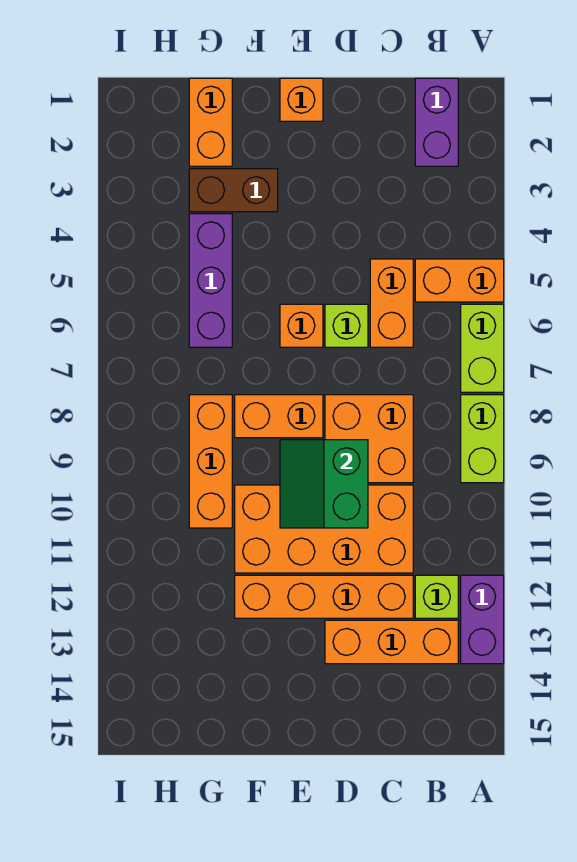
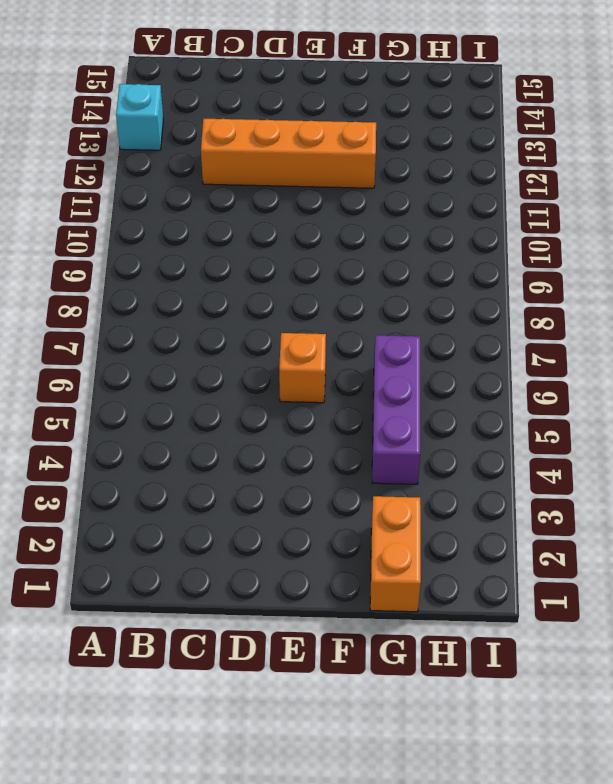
cyan 1x1 brick [116,84,163,150] -> purple 1x2 brick [461,575,504,664]
none -> orange 1x2 brick [415,259,504,302]
none -> lime 1x2 brick [461,304,504,392]
none -> lime 1x2 brick [461,395,504,483]

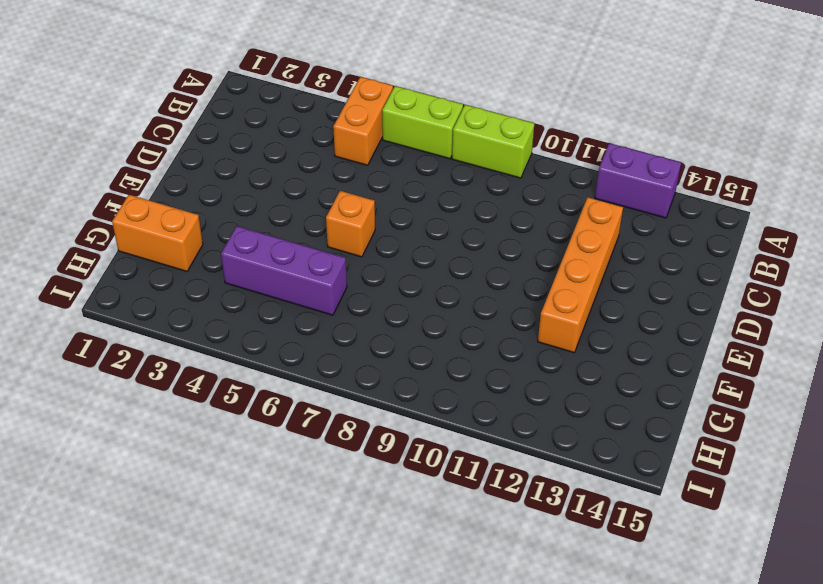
none -> purple 1x2 brick [415,78,458,166]
none -> lime 1x1 brick [415,575,458,618]
none -> orange 1x3 brick [325,620,458,664]

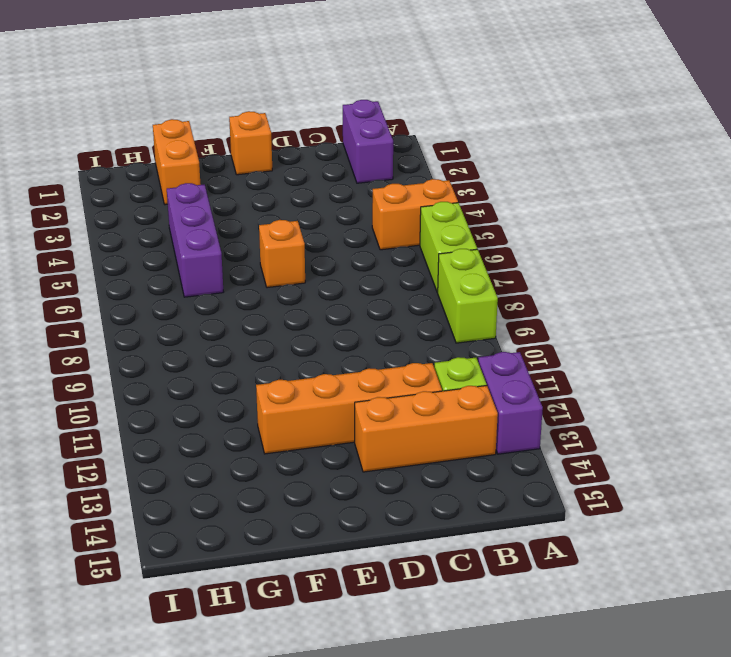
none -> orange 1x2 brick [370,259,413,347]
none -> orange 2x2 brick [325,395,413,483]
none -> orange 2x4 brick [235,485,413,573]

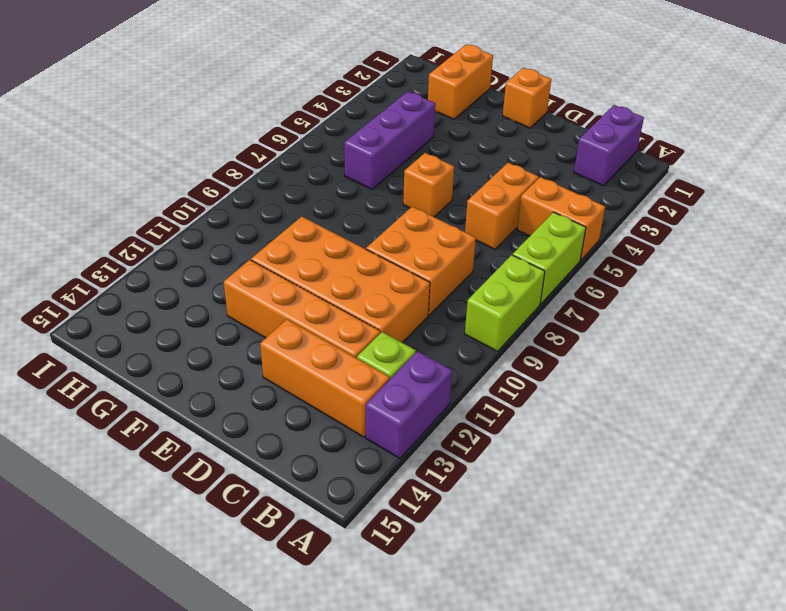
none -> lime 1x1 brick [325,304,368,347]
none -> orange 1x2 brick [235,395,323,438]
none -> brown 1x2 brick [189,169,278,212]

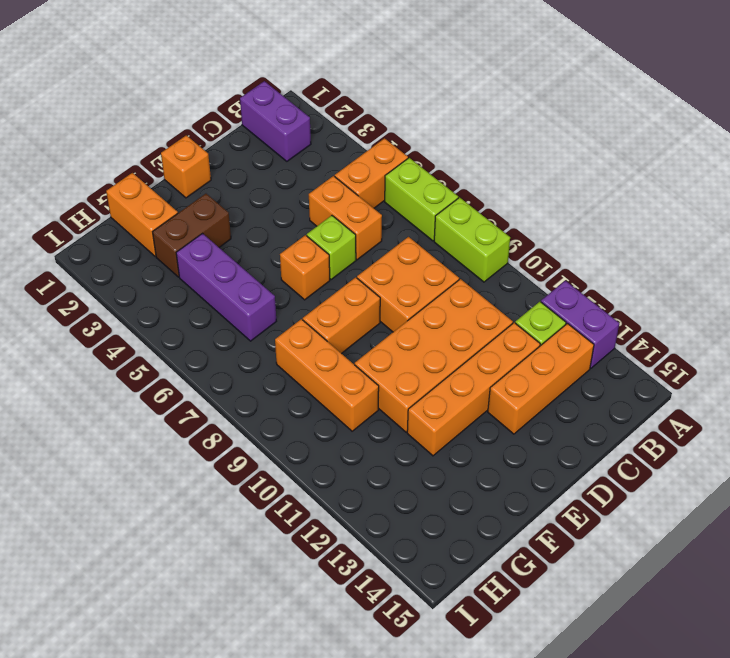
none -> green 2x2 slope [280,440,368,528]

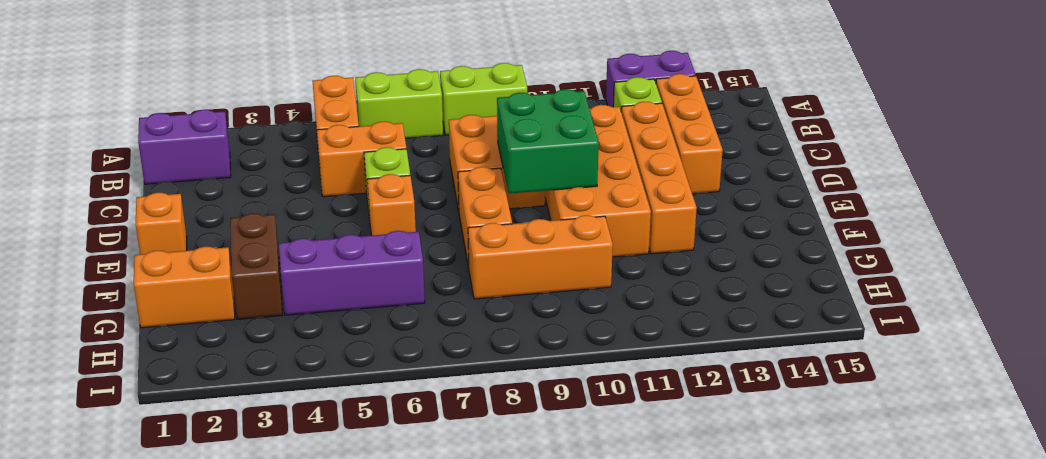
green 2x2 brick [497,89,599,194] -> green 2x2 slope [280,440,368,528]

